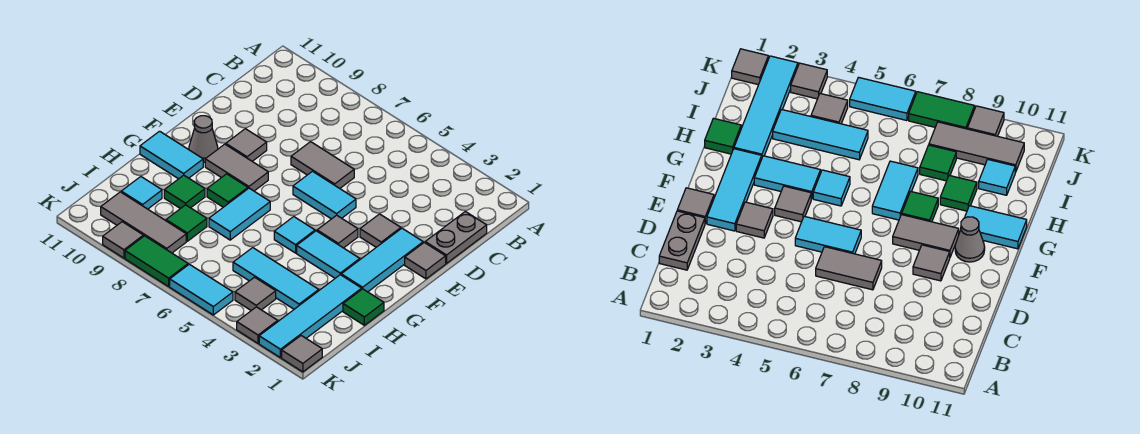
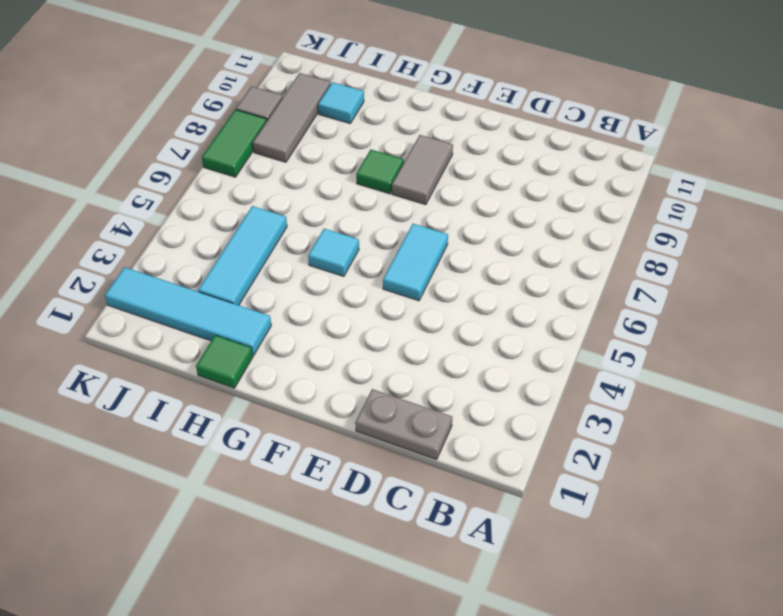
none -> grey 1x2 tile [291,142,354,188]
none -> grey 1x1 tile [405,242,446,279]
none -> cyan 1x3 tile [341,228,423,292]

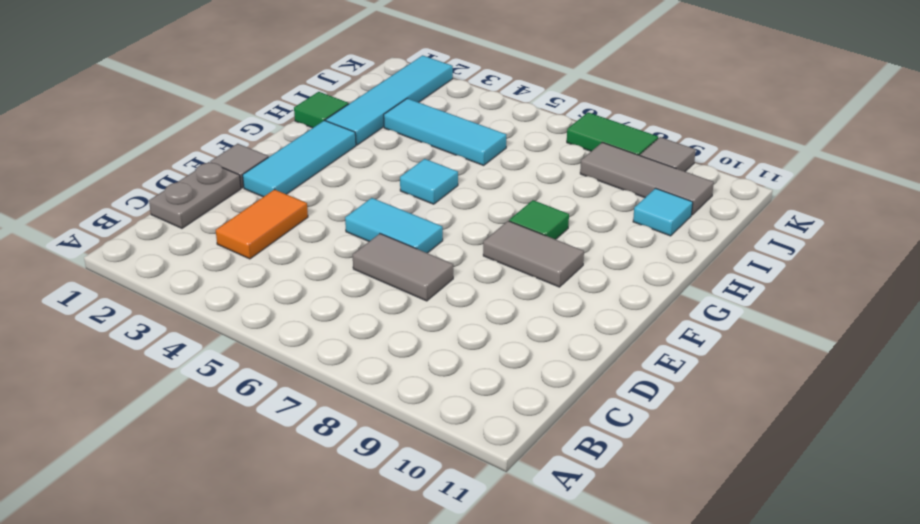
orange 1x2 tile [216,189,308,259] -> none
none -> grey 1x1 tile [360,214,401,247]
none -> grey 1x1 tile [226,129,267,161]
none -> grey 1x1 tile [317,215,358,248]

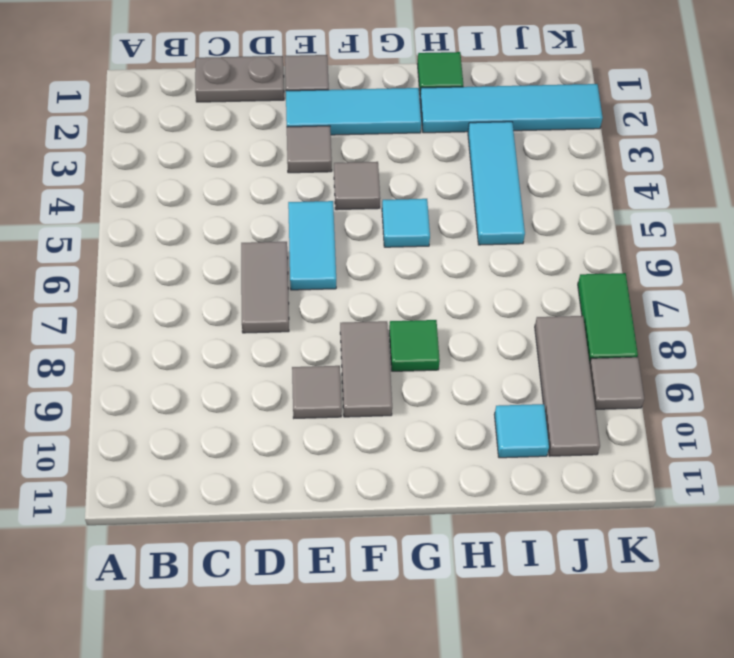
none -> grey 1x1 cone [189,116,218,162]
none -> cyan 1x2 tile [297,231,360,278]
none -> cyan 1x2 tile [209,188,270,240]

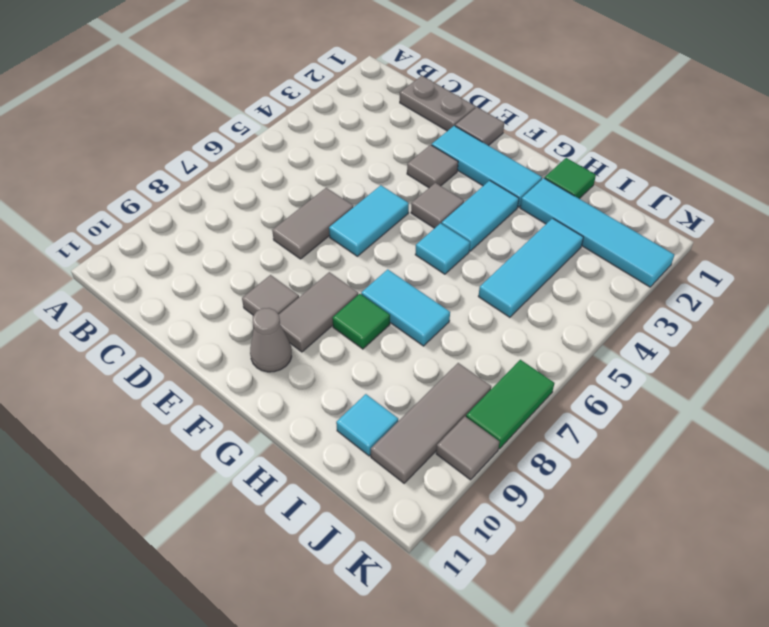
none -> cyan 1x2 tile [140,131,203,179]
none -> green 1x1 tile [164,175,205,209]
none -> green 1x1 tile [166,205,207,241]

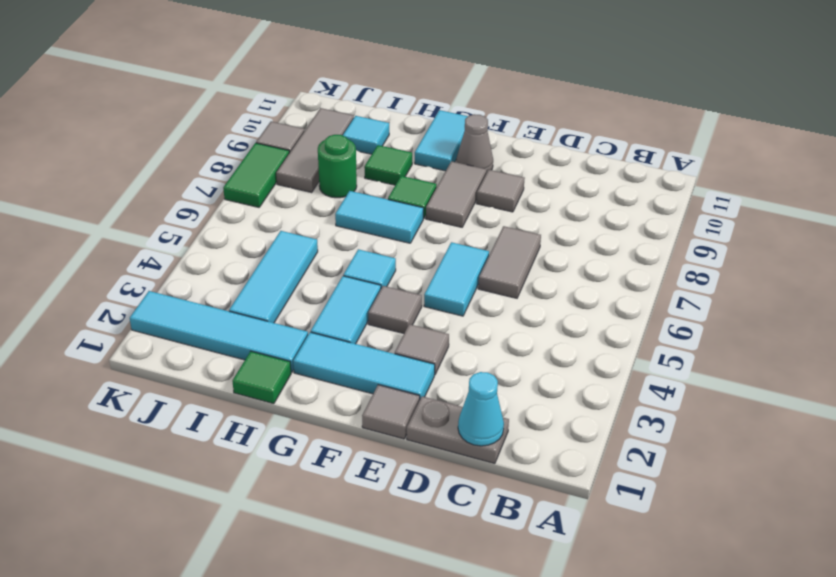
cyan 1x1 cone [458,372,504,446] -> none
green 1x1 round brick [318,135,357,198] -> green 1x1 tile [166,205,207,241]
none -> grey 1x1 tile [235,277,276,311]
none -> grey 1x1 tile [282,336,322,372]
none -> grey 1x1 tile [237,307,278,343]

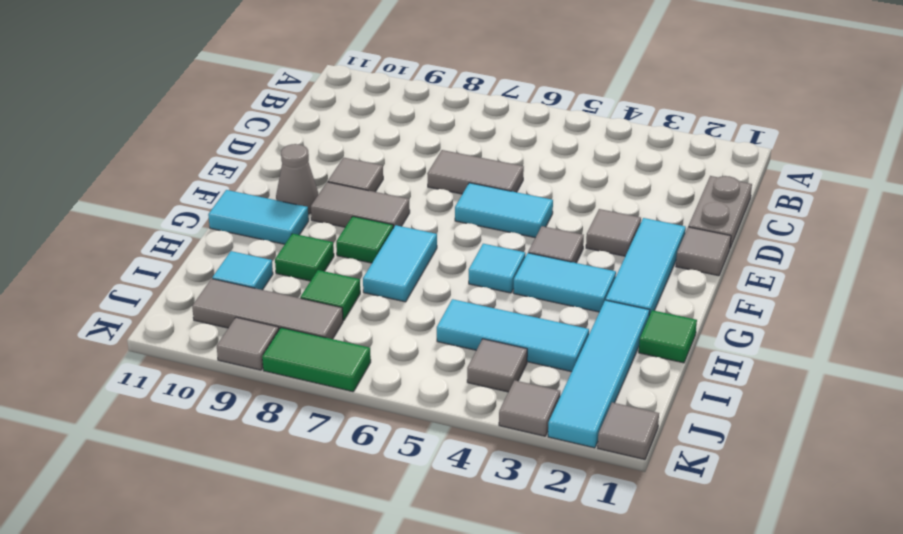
none -> cyan 1x2 tile [170,264,233,315]

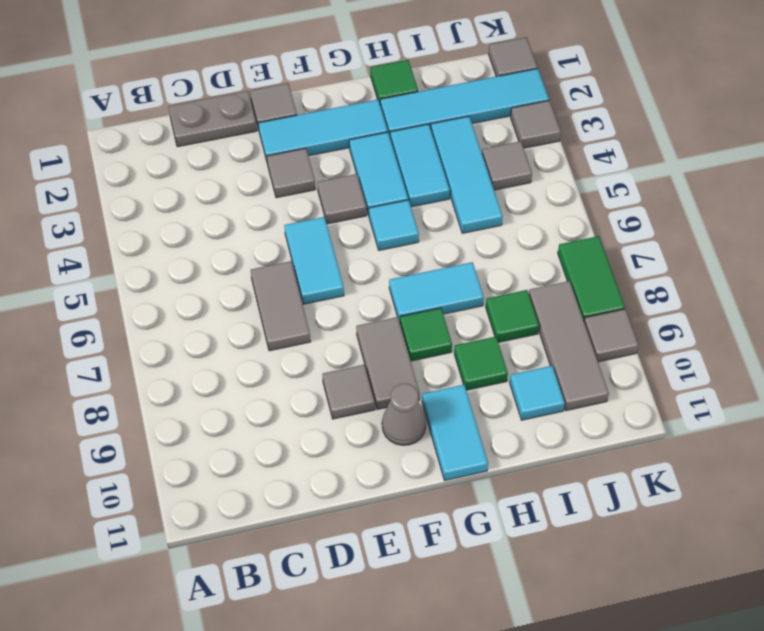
cyan 1x2 tile [390,124,450,207] -> cyan 1x2 tile moved to [170,264,233,315]

